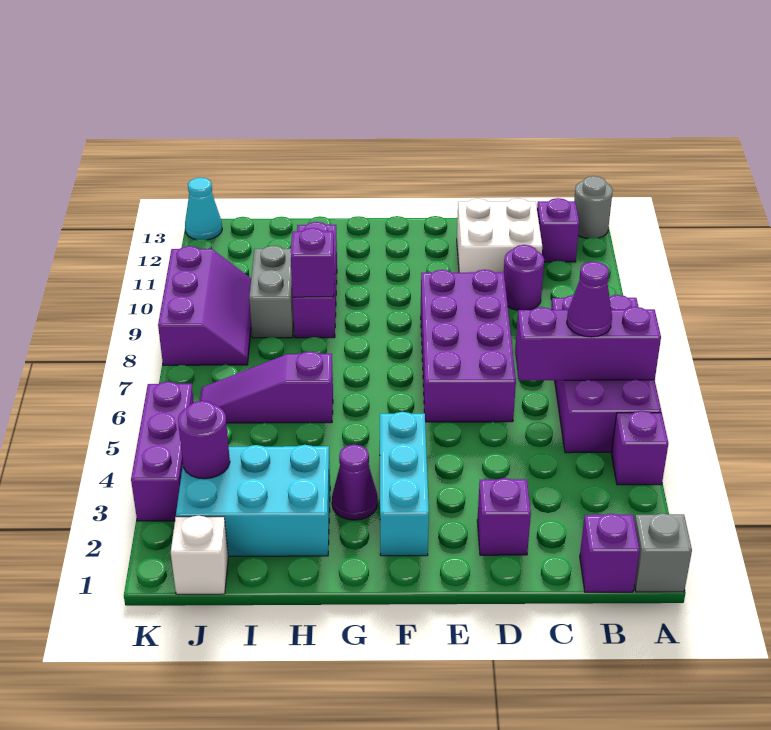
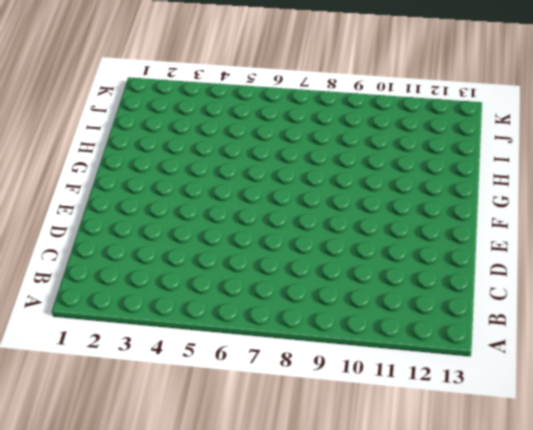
none -> grey 1x1 brick [634,513,692,592]
none -> purple 1x1 brick [611,411,668,485]
none -> purple 2x4 brick [551,295,661,453]

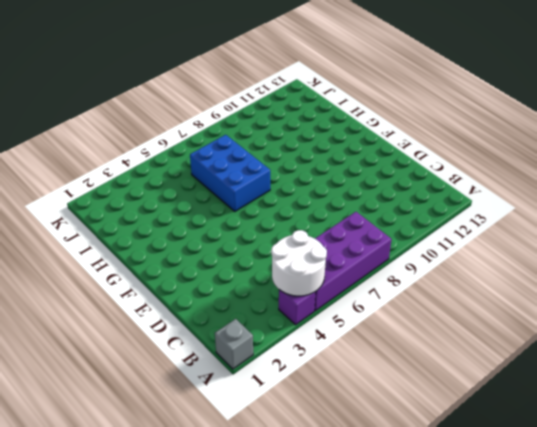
white 2x2 round brick [271,230,327,296] -> none
blue 2x3 brick [190,135,270,211] -> purple 1x3 slope [200,351,333,423]
none -> grey 1x1 round brick [574,176,613,238]
none -> purple 1x1 brick [580,514,640,592]
none -> purple 1x1 brick [537,198,579,262]

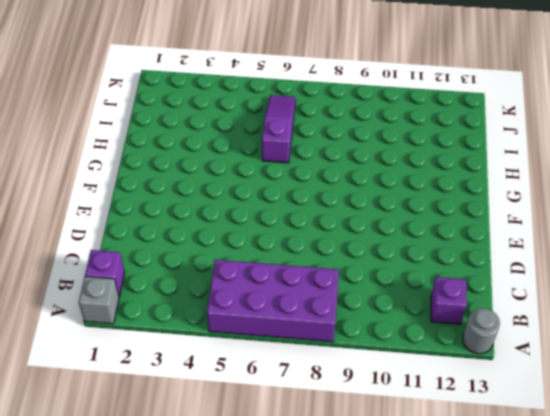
none -> purple 1x1 brick [611,411,668,485]
none -> purple 1x1 round brick [504,245,544,310]
none -> white 2x2 brick [457,198,542,273]

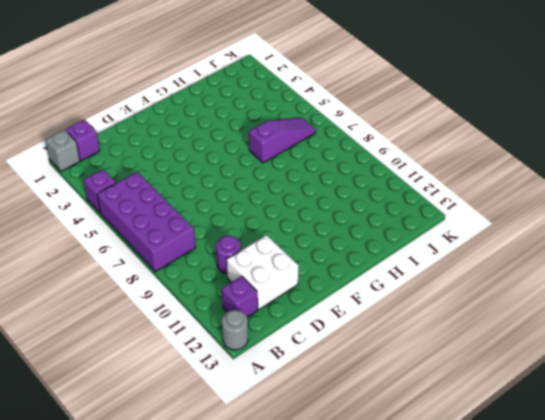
none -> purple 1x1 brick [477,478,531,555]
none -> purple 2x4 brick [421,270,516,422]
none -> cyan 1x3 brick [380,412,429,556]

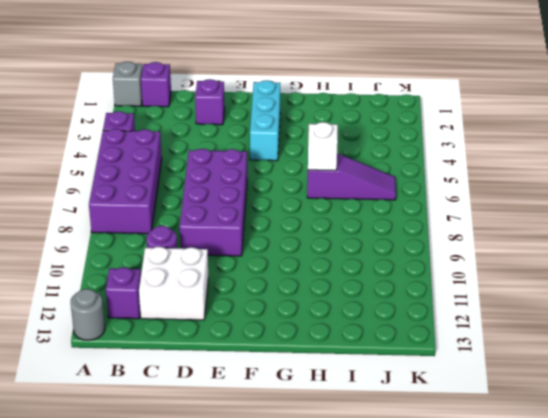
white 1x1 brick [308,122,338,171] -> white 1x1 brick moved to [171,515,228,594]
none -> purple 1x1 cone [332,445,378,520]
none -> cyan 2x3 brick [176,445,330,556]
none -> purple 1x3 brick [293,222,337,338]

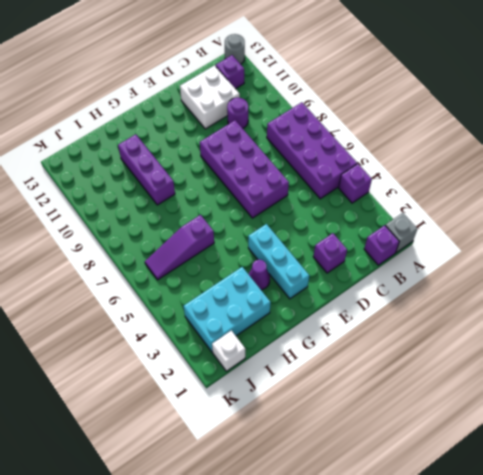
none -> grey 1x2 brick [249,246,294,338]
none -> purple 2x3 slope [158,246,251,365]
none -> purple 1x3 brick [131,382,194,521]

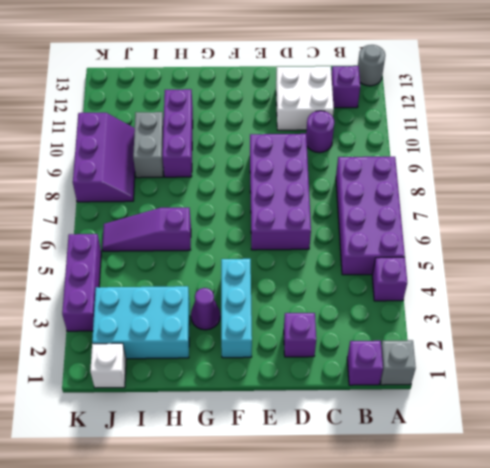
none -> cyan 1x1 cone [185,178,222,240]
none -> purple 1x3 brick [515,307,661,380]
none -> purple 1x1 brick [291,228,335,297]

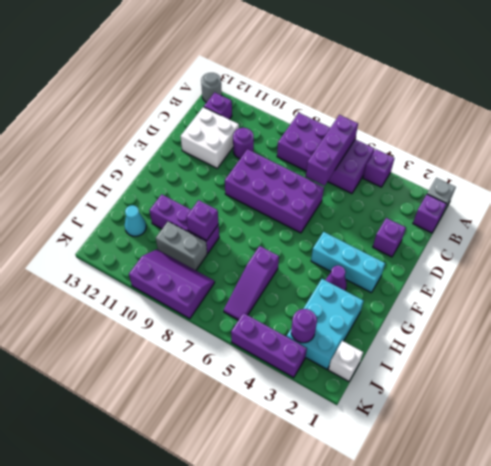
cyan 1x1 cone [125,205,146,236] -> cyan 1x1 cone moved to [185,178,222,240]
none -> purple 1x1 cone [567,261,612,337]

